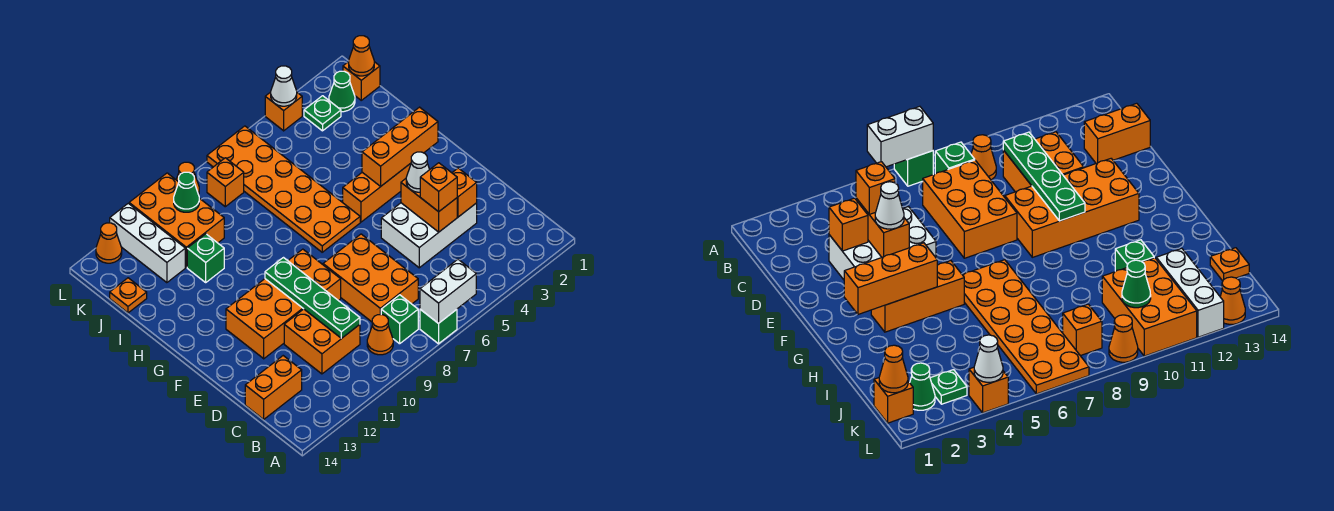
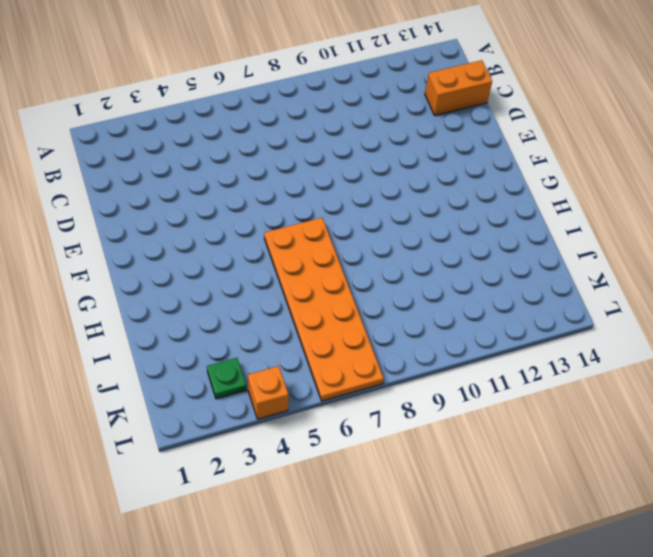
none -> green 1x1 brick [420,309,457,344]
none -> green 1x1 brick [381,295,418,344]
none -> orange 1x1 cone [367,315,393,355]
none -> orange 2x3 brick [323,234,418,322]

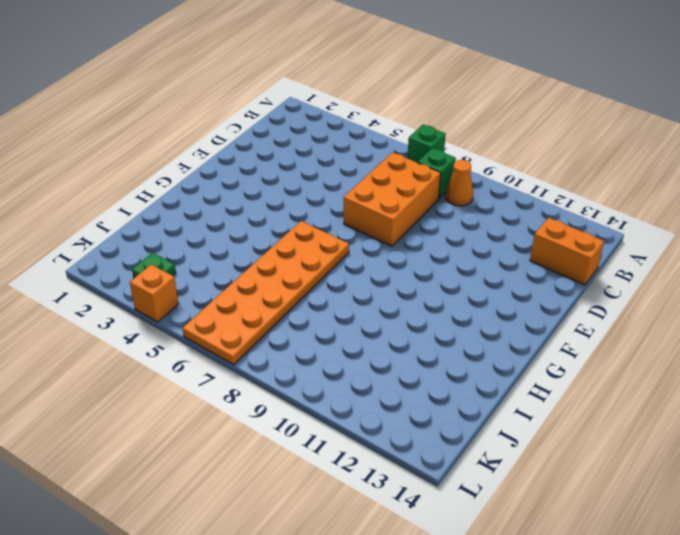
none -> orange 2x2 brick [284,309,360,374]
none -> white 2x3 brick [381,203,477,268]
none -> orange 2x4 brick [226,249,341,359]
none -> orange 1x3 brick [343,163,411,222]

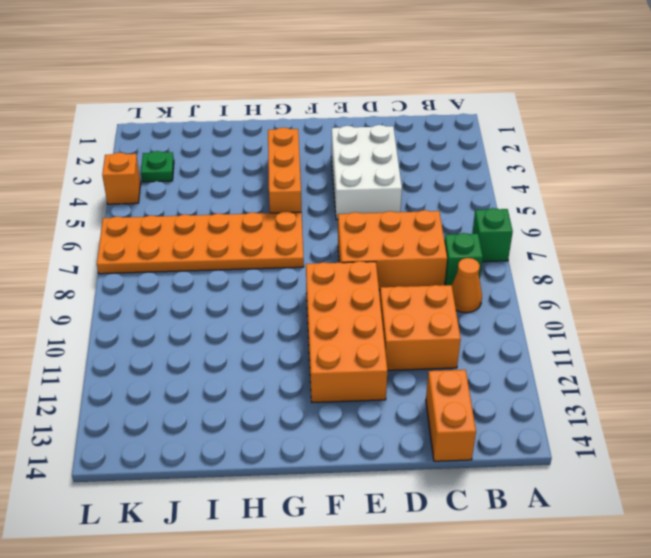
none -> green 1x1 brick [187,234,224,282]
none -> orange 2x3 brick [129,173,224,267]
none -> white 1x3 brick [110,203,185,283]
none -> orange 1x1 plate [110,278,147,313]

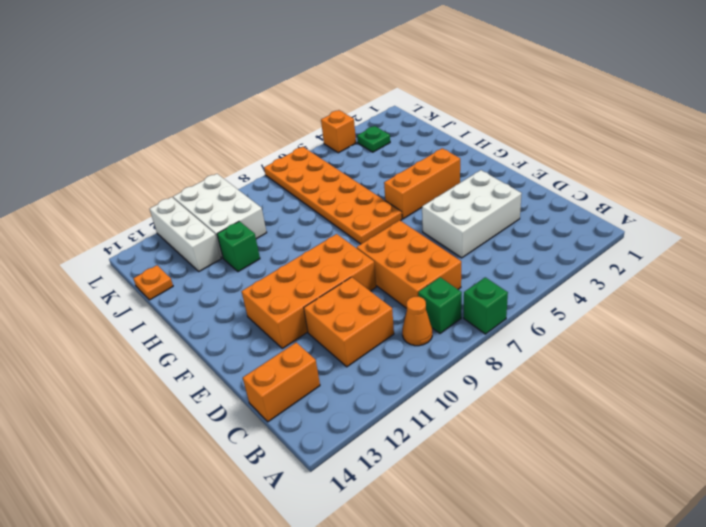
white 2x3 brick [173,174,267,258] -> orange 2x3 brick [129,173,224,267]
none -> orange 1x1 brick [343,62,380,100]
none -> green 1x1 cone [329,71,355,112]
none -> orange 1x1 brick [207,158,244,207]
none -> orange 1x1 cone [176,162,199,195]

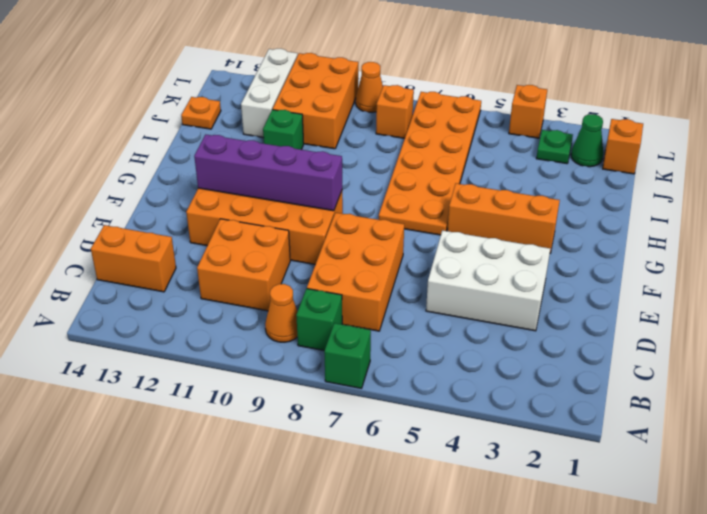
purple 1x4 brick [194,135,342,211] -> green 1x4 plate [265,258,360,339]
none -> orange 1x1 cone [96,223,122,263]
none -> white 1x2 brick [420,259,476,323]
none -> orange 1x1 brick [452,168,477,217]
none -> orange 1x2 brick [401,179,457,232]

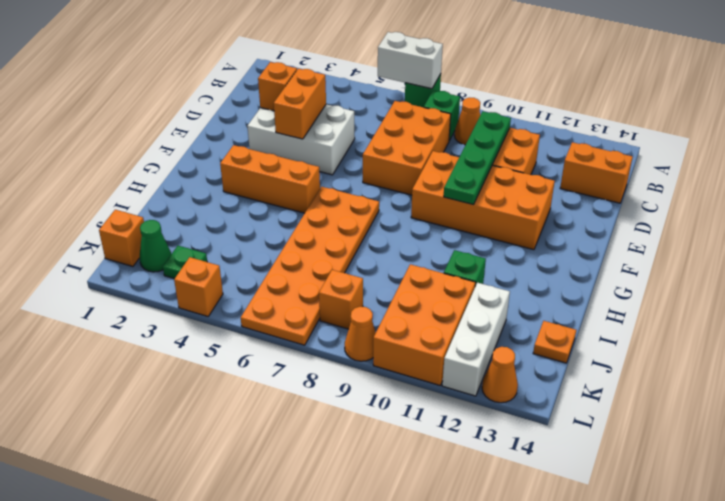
none -> orange 1x3 brick [362,107,438,186]
none -> orange 1x1 cone [349,36,374,76]
none -> green 1x1 cone [174,172,199,212]
none -> white 1x1 cone [271,66,297,106]

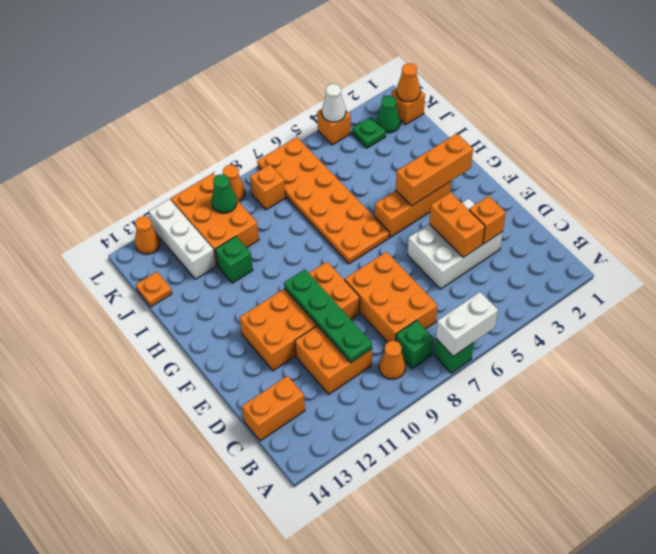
none -> orange 1x1 brick [420,163,457,212]
none -> white 1x1 cone [406,152,430,192]

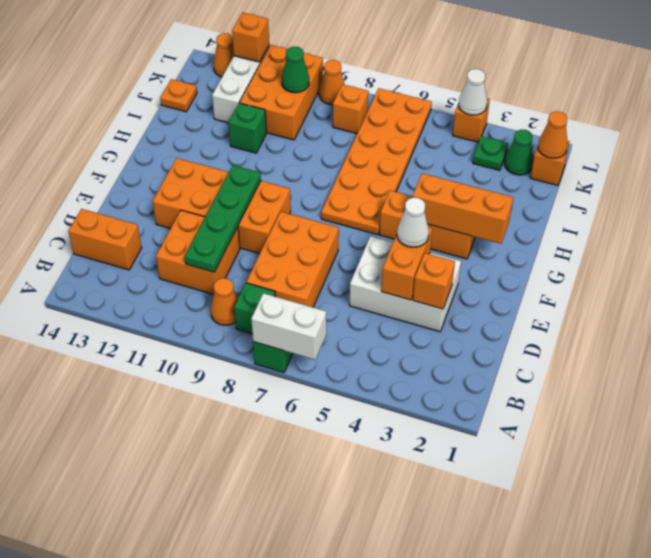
orange 1x1 brick [232,12,269,62] -> orange 1x1 brick moved to [420,163,457,212]

